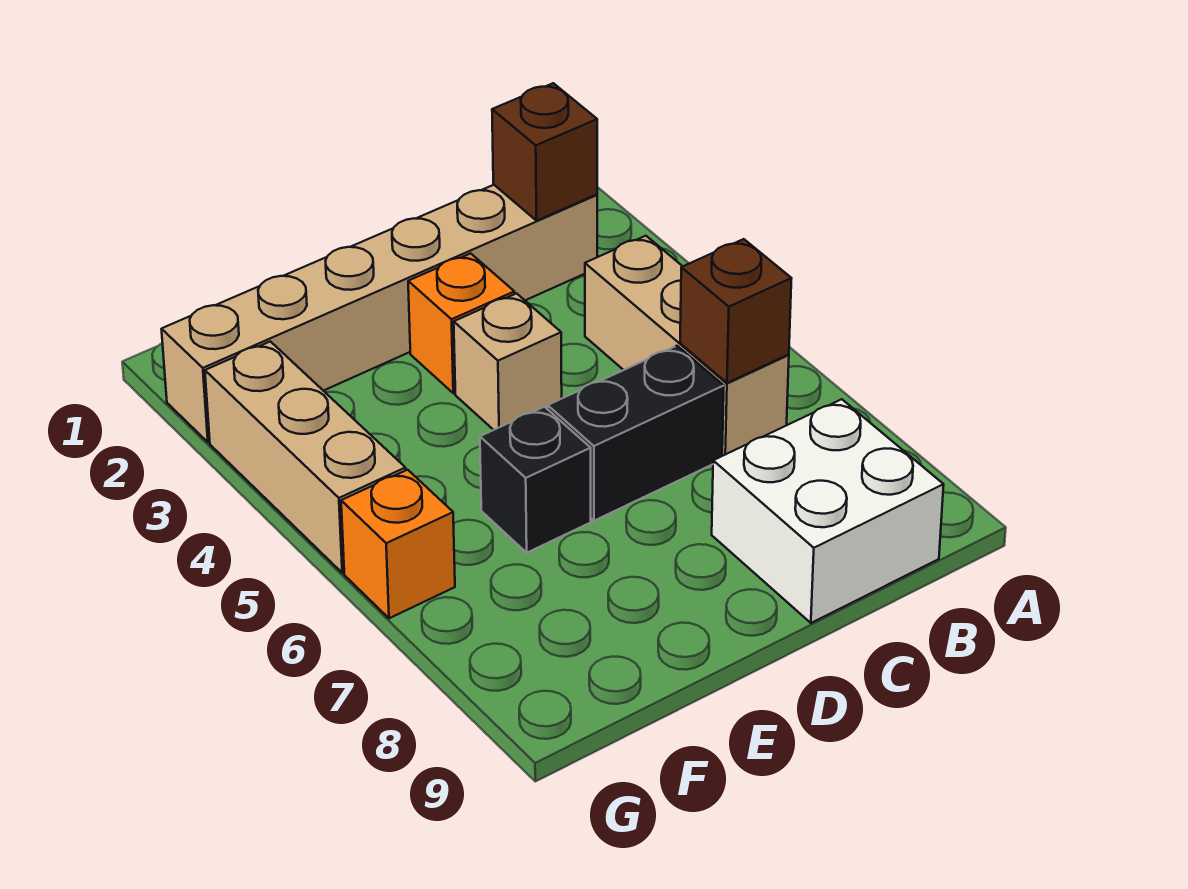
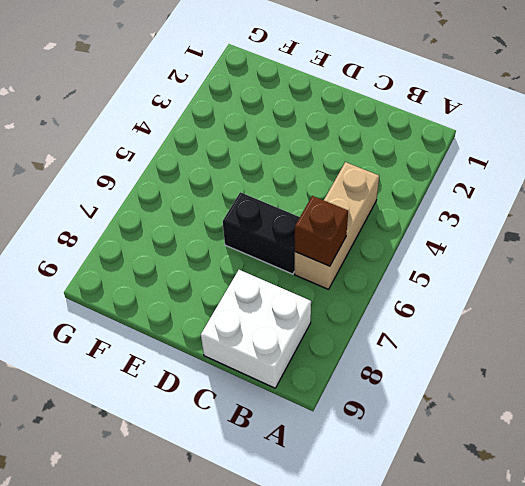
none -> tan 1x6 brick [162,185,597,442]
none -> orange 1x1 brick [408,253,514,393]

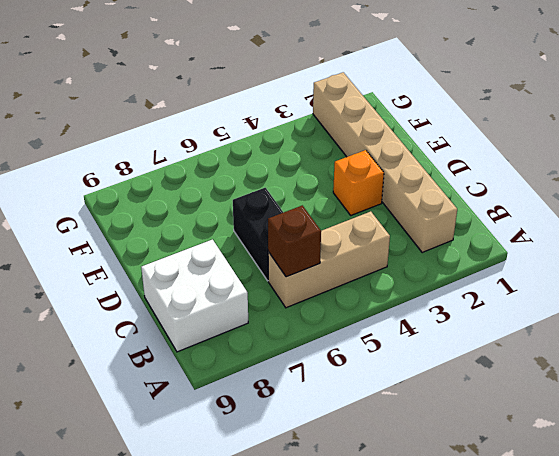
none -> tan 1x1 brick [454,293,562,430]
none -> black 1x1 brick [480,407,591,553]

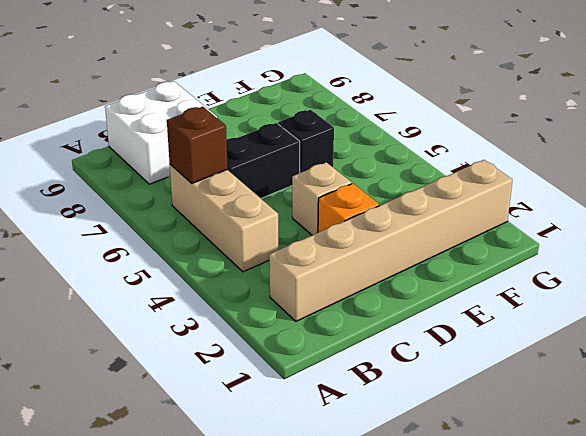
none -> tan 1x3 brick [205,341,406,573]
none -> orange 1x1 brick [341,470,455,618]

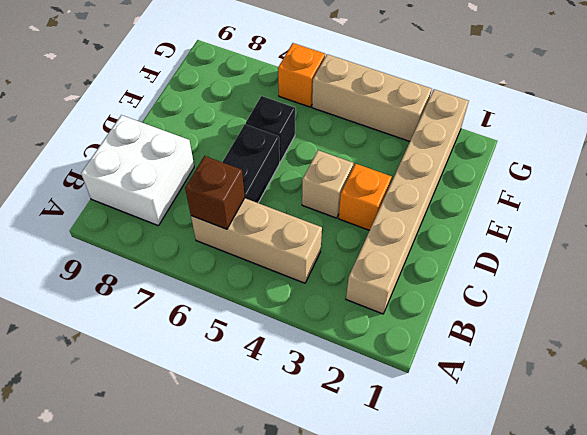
none -> brown 1x1 brick [492,83,597,221]

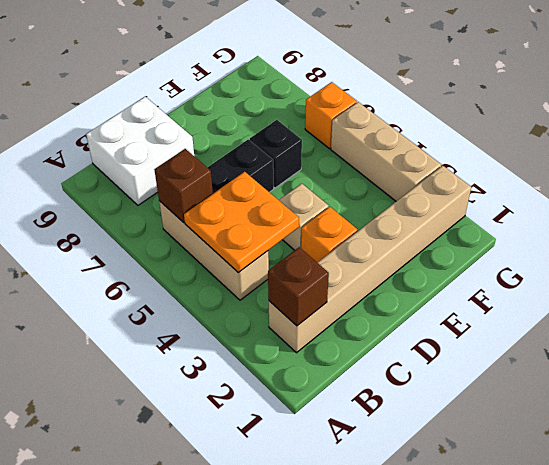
orange 2x2 plate [184,172,299,273] -> none

